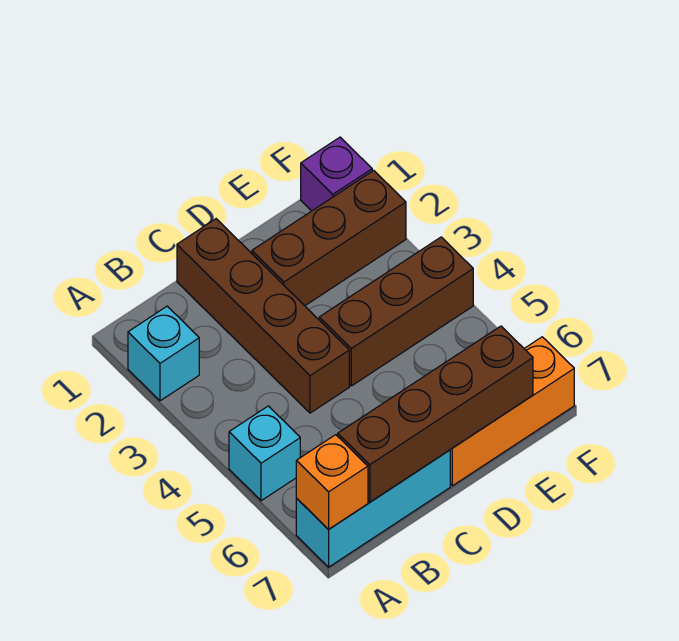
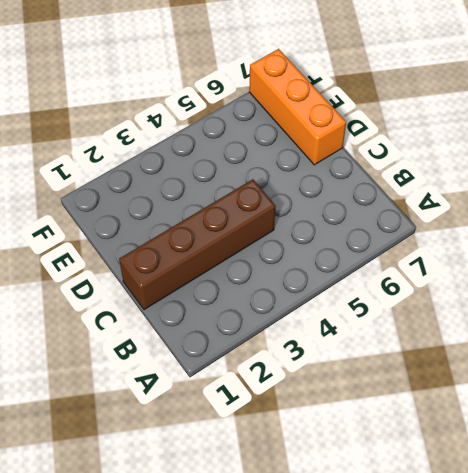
none -> cyan 1x1 brick [128,306,199,401]
none -> cyan 1x1 brick [229,406,300,501]

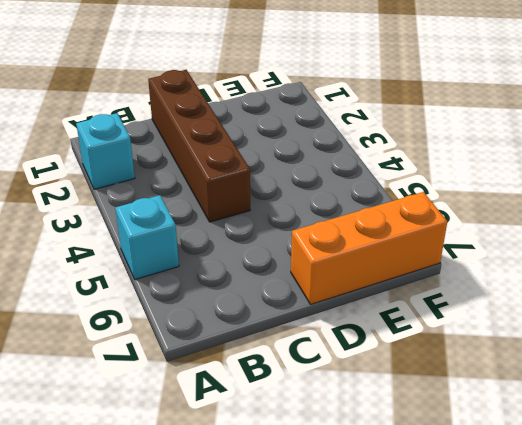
none -> cyan 1x3 brick [296,450,450,567]
none -> brown 1x3 brick [252,170,406,306]

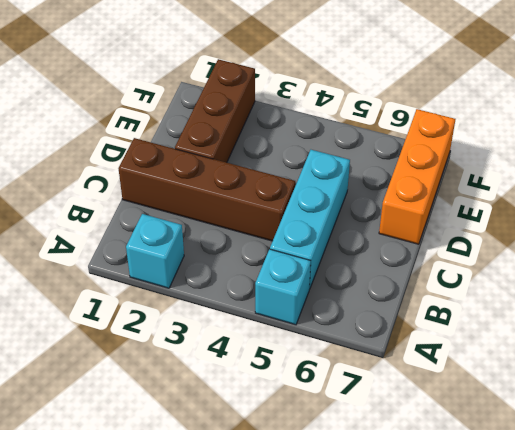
cyan 1x3 brick [270,150,350,289] -> cyan 1x3 brick moved to [296,450,450,567]
none -> brown 1x3 brick [319,237,473,386]
none -> purple 1x1 brick [301,137,372,211]

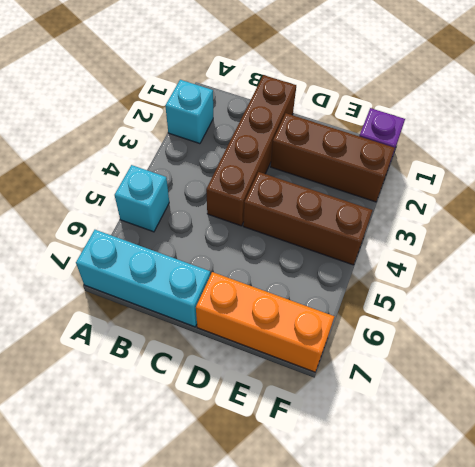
none -> orange 1x1 brick [296,435,368,530]
none -> brown 1x4 brick [338,326,533,502]

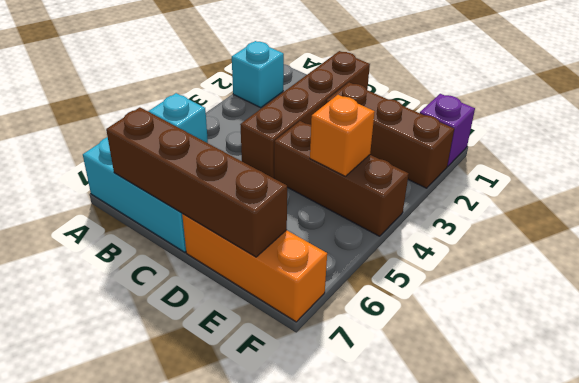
orange 1x1 brick [310,95,375,176] -> orange 1x1 brick moved to [296,435,368,530]

